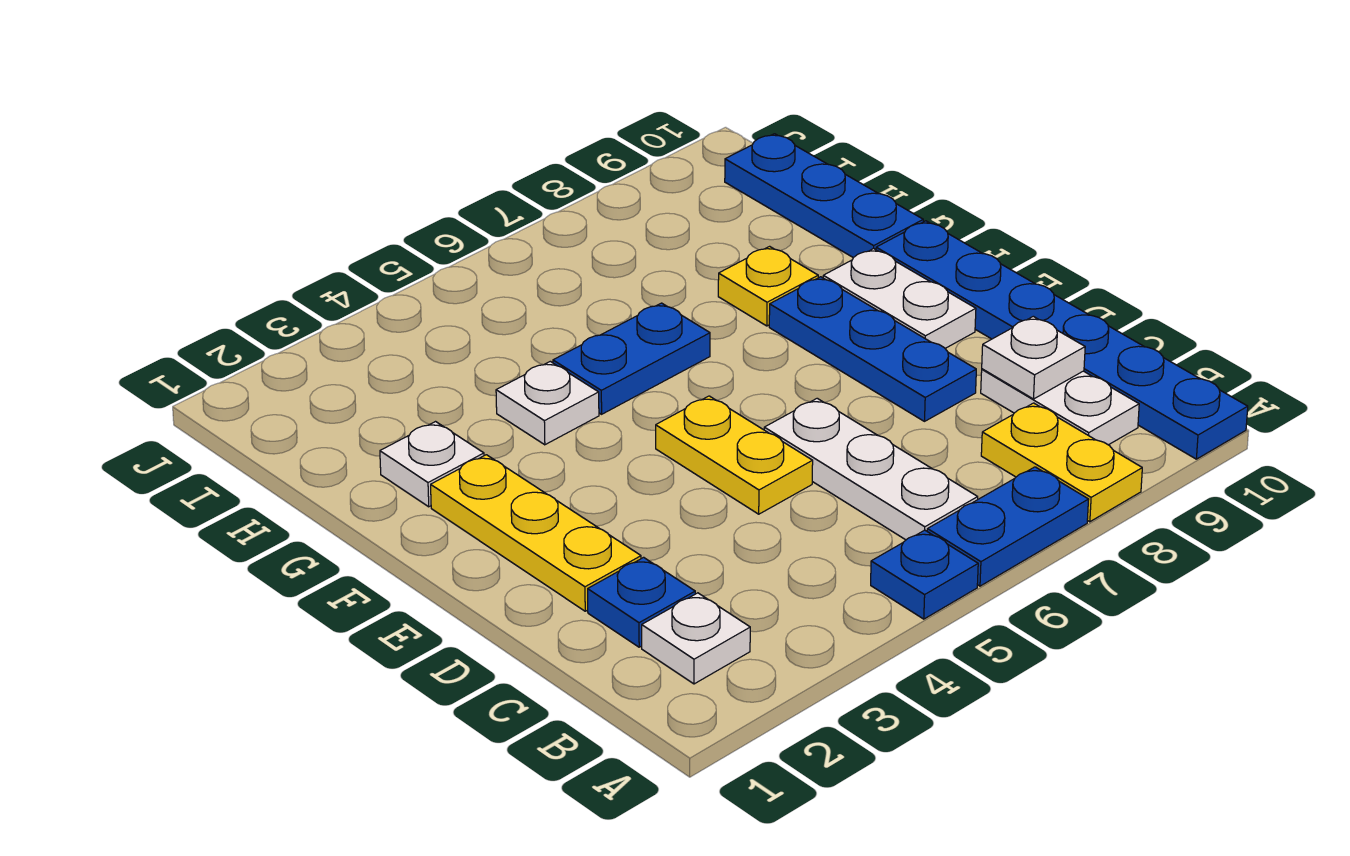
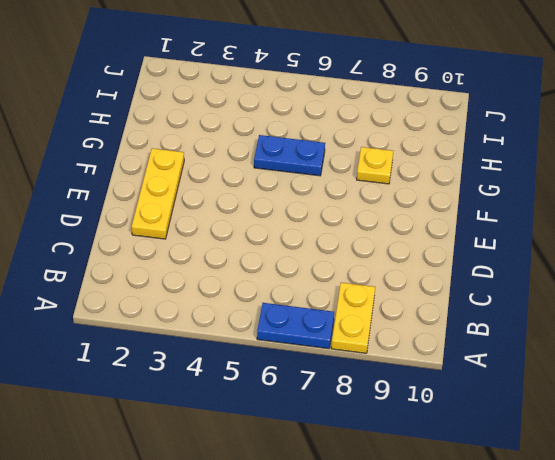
none -> blue 1x1 plate [871,530,978,619]
none -> blue 1x6 plate [876,221,1248,459]
none -> white 1x1 plate [642,593,750,684]

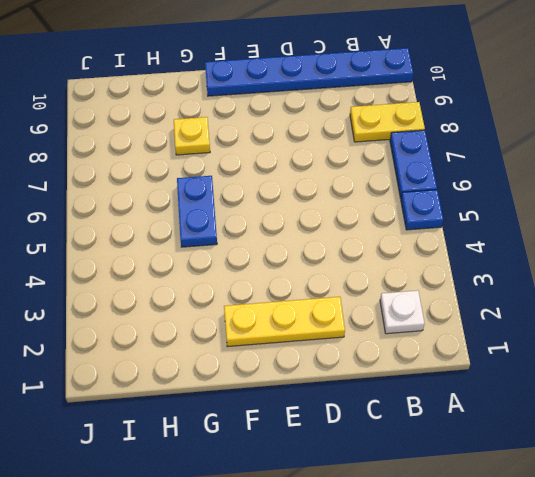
none -> white 1x3 plate [764,398,978,540]
none -> white 1x2 plate [981,369,1139,445]
none -> blue 1x1 plate [588,557,695,647]

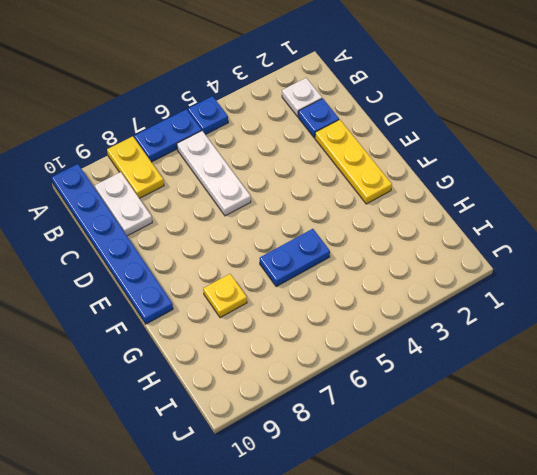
none -> yellow 1x2 plate [656,396,813,514]
none -> blue 1x3 plate [769,277,976,421]
none -> white 1x2 plate [823,249,976,348]

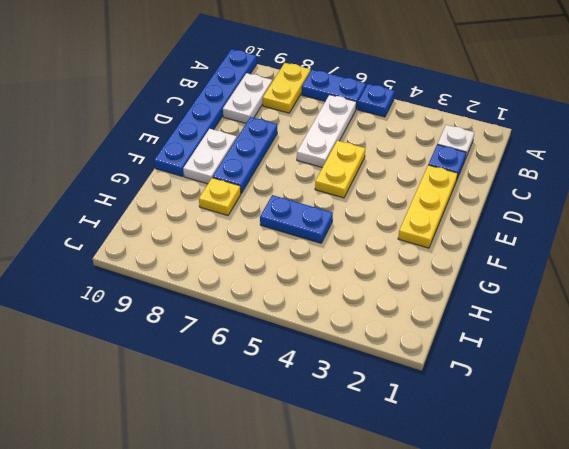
none -> white 1x1 plate [380,422,484,507]
none -> white 1x1 plate [496,361,599,445]
none -> blue 1x3 plate [725,134,923,258]

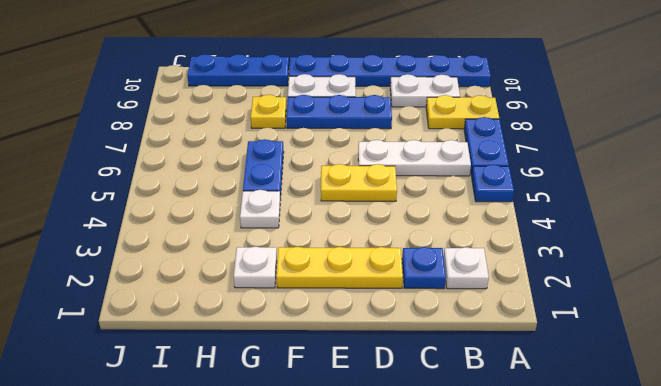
none -> white 1x1 plate [982,316,1085,399]

